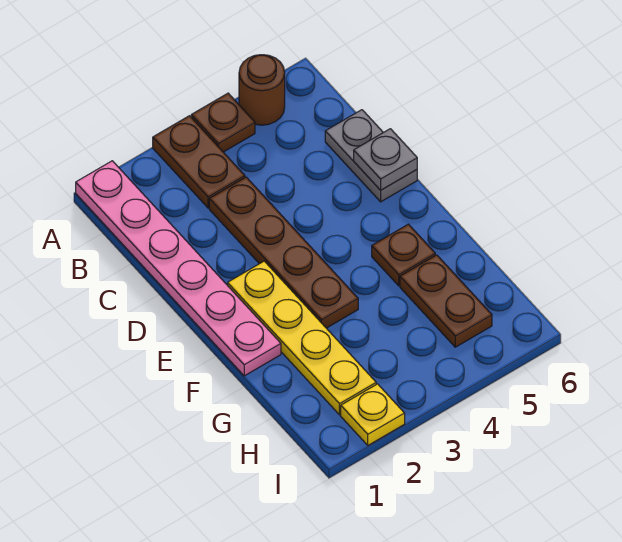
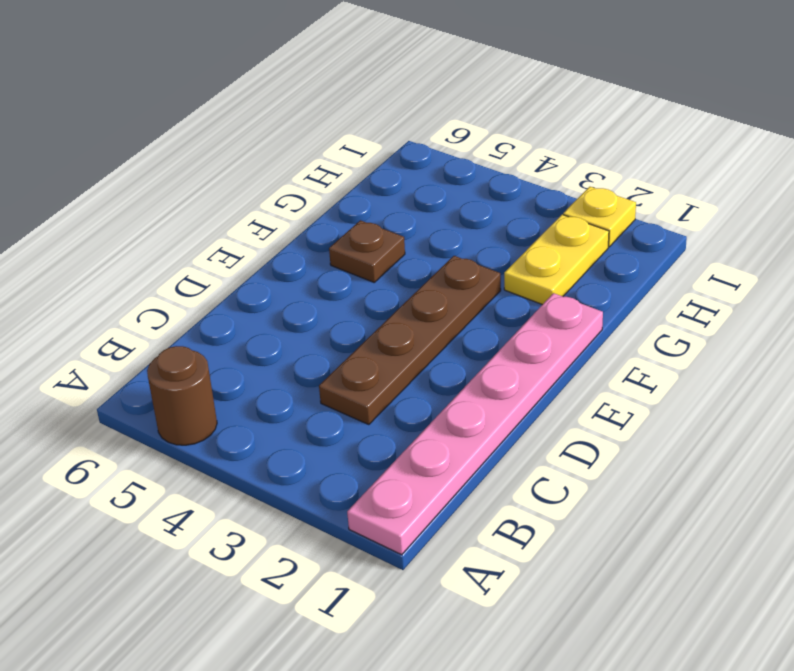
yellow 1x2 plate [504,215,609,305] -> yellow 1x4 plate [228,261,376,415]
none -> brown 1x2 plate [153,116,245,208]
none -> brown 1x1 plate [191,93,255,152]

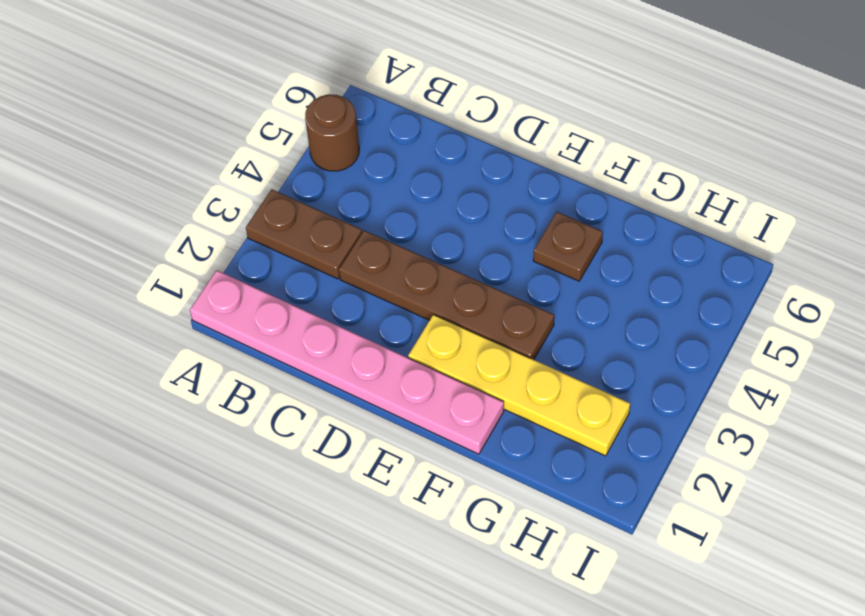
none -> brown 1x1 plate [191,93,255,152]
none -> grey 1x2 plate [325,110,417,202]

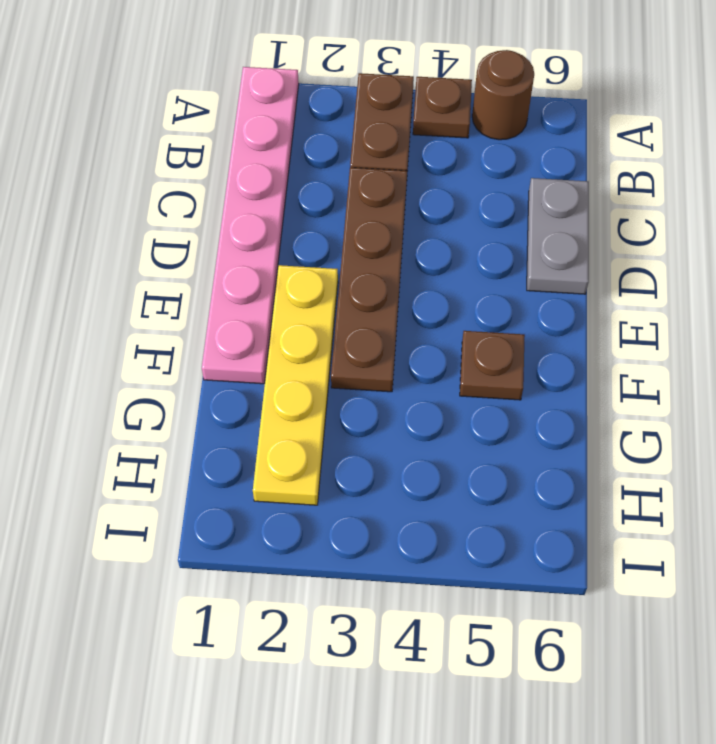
none -> brown 1x2 plate [400,255,492,347]
none -> yellow 1x1 plate [341,384,405,445]

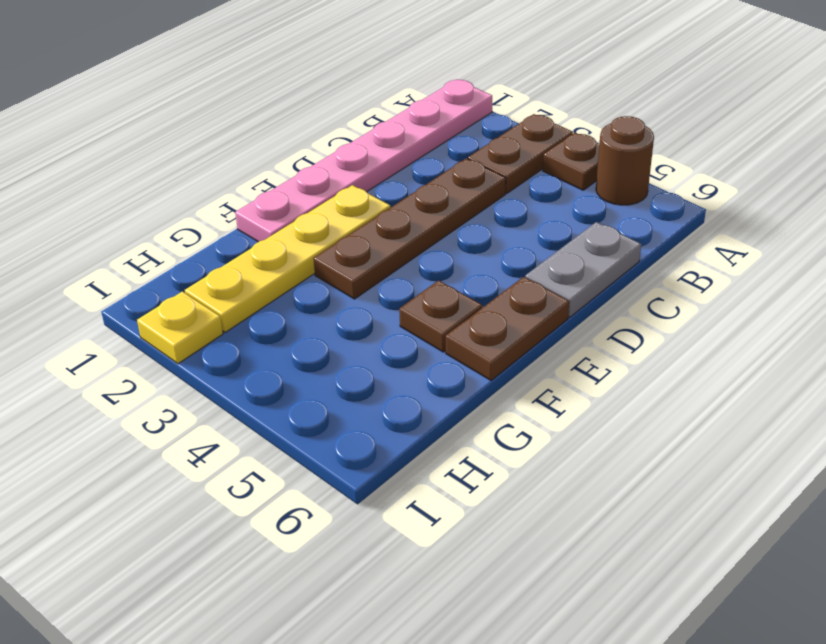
brown 1x2 plate [445,277,569,380] -> brown 1x2 plate moved to [400,255,492,347]
none -> grey 1x1 plate [354,129,417,190]

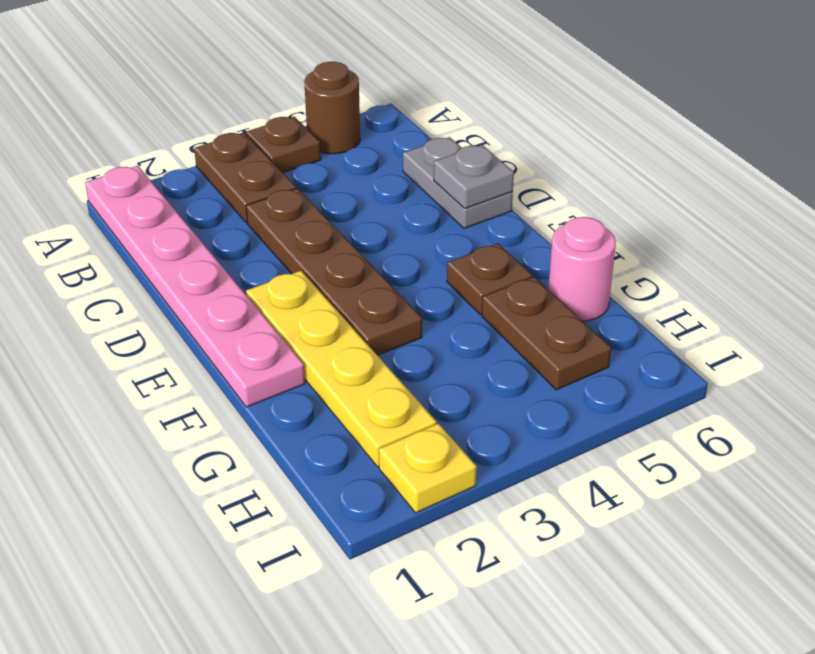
pink 1x1 round brick [548,217,616,321] -> none

